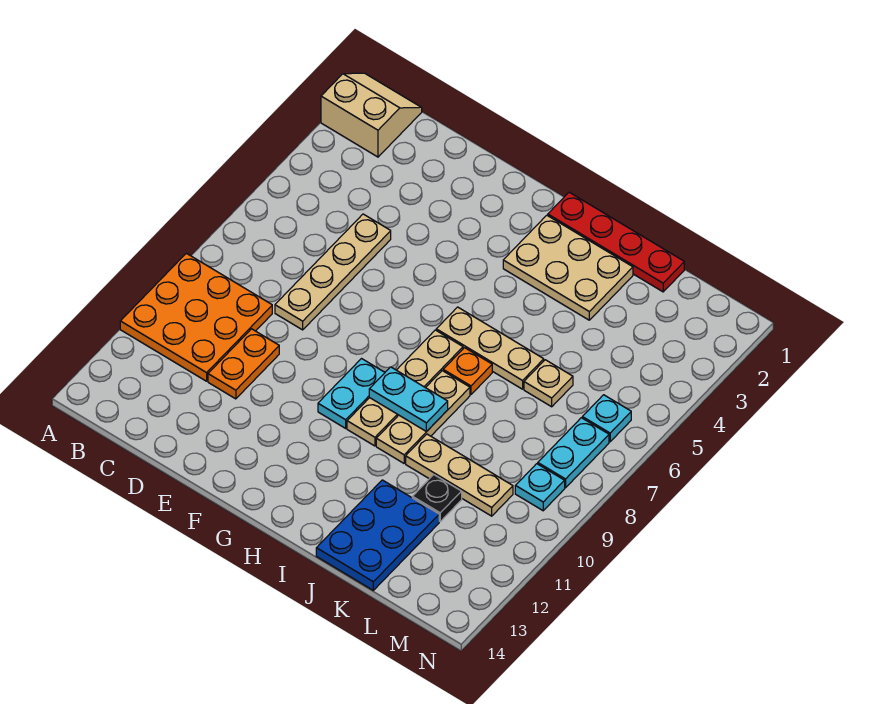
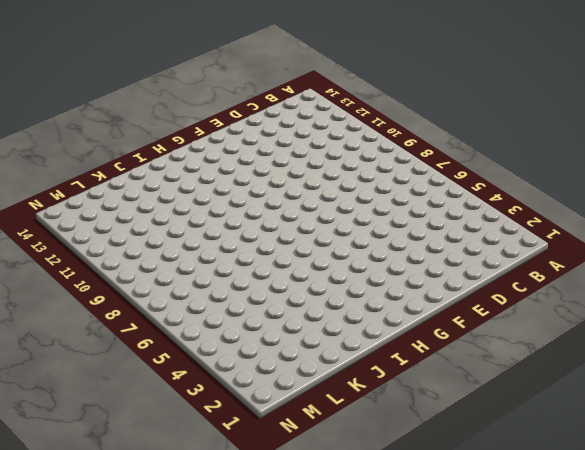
none -> tan 2x2 slope [321,73,422,157]
none -> orange 3x3 plate [120,253,272,381]
none -> tan 1x4 plate [275,214,391,330]

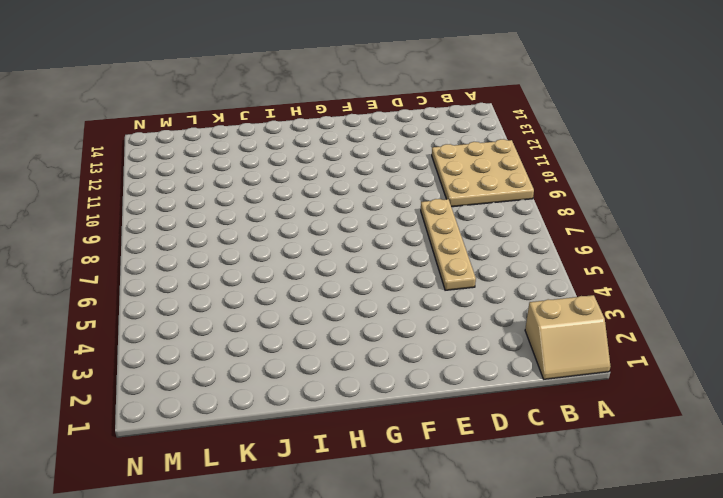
tan 3x3 plate [432,139,534,207] -> orange 3x3 plate [120,253,272,381]
none -> orange 1x2 plate [208,329,279,399]
none -> cyan 1x2 plate [318,359,385,428]
none -> red 1x4 plate [548,192,684,292]

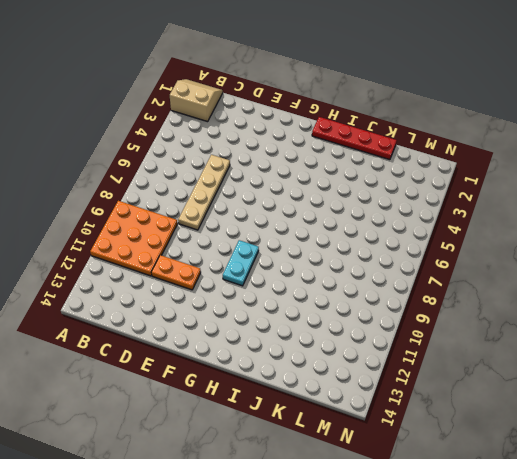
orange 1x2 plate [151,255,201,290] -> orange 1x2 plate turned to [208,329,279,399]
none -> tan 2x3 plate [503,215,633,320]
none -> tan 1x3 plate [436,307,544,389]
none -> tan 1x4 plate [347,330,463,446]

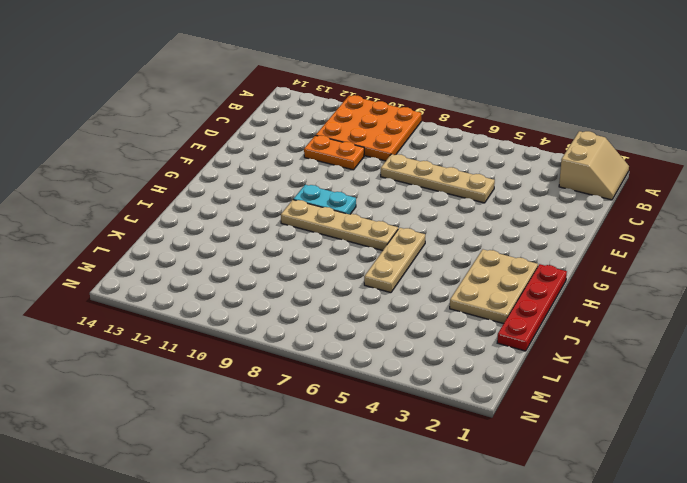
none -> orange 1x1 plate [443,348,492,395]
none -> tan 1x3 plate [376,371,470,463]
none -> tan 1x3 plate [406,434,513,516]

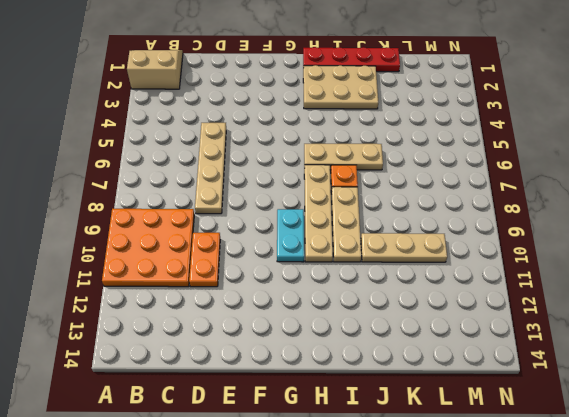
none -> blue 2x3 plate [316,480,439,590]
none -> tan 1x1 plate [524,360,573,407]
none -> black 1x1 plate [412,475,462,521]

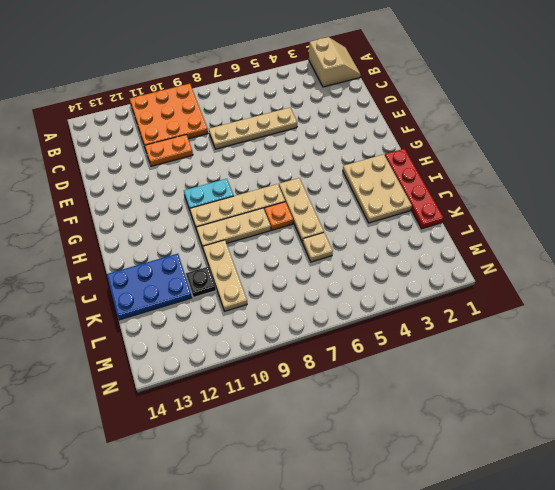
none -> cyan 1x1 plate [582,395,631,442]
none -> cyan 1x2 plate [538,418,609,488]
none -> cyan 1x1 plate [515,464,565,511]

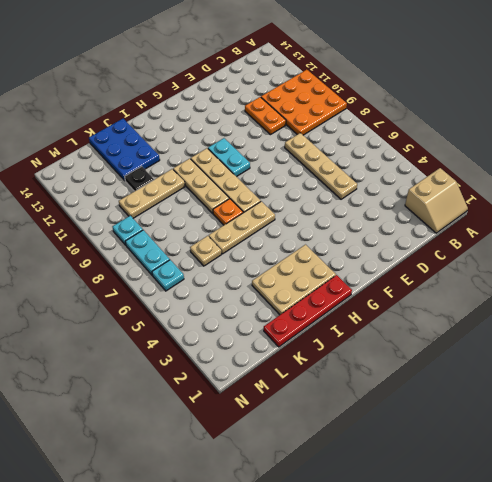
none -> cyan 1x2 plate [369,367,448,432]

